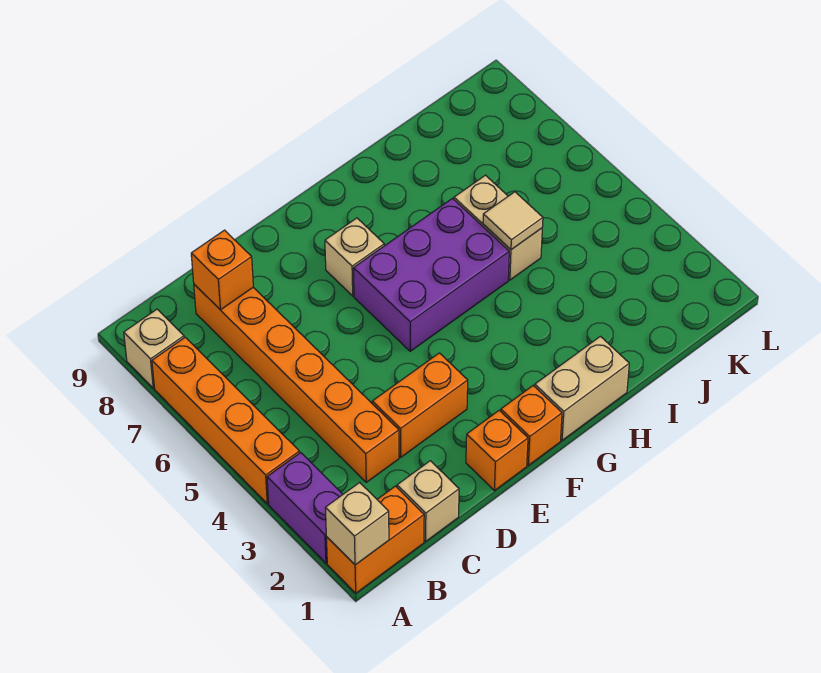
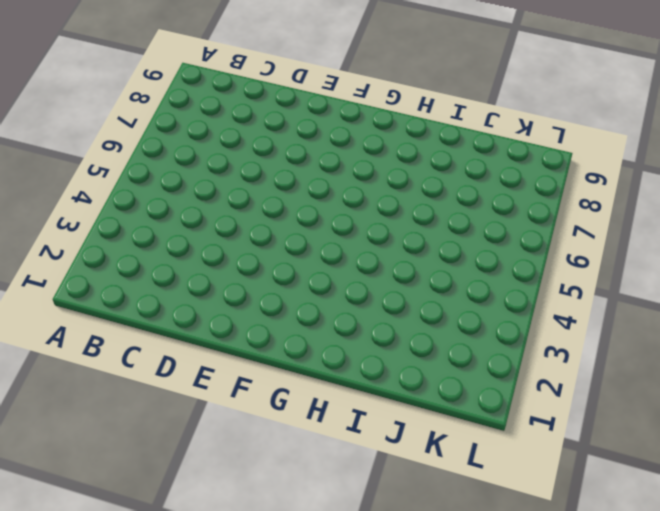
none -> orange 1x2 brick [326,486,424,593]
none -> purple 1x2 brick [267,453,343,563]
none -> orange 1x4 brick [152,337,299,504]

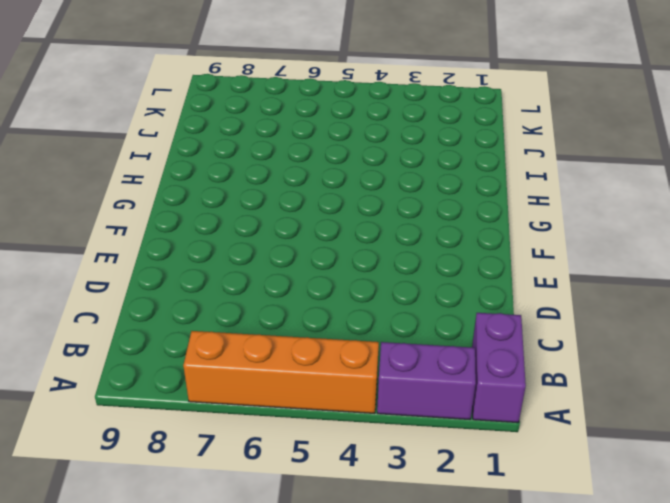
purple 1x2 brick [472,313,526,423] -> orange 1x2 brick [326,486,424,593]
none -> tan 1x1 brick [124,309,184,388]
none -> tan 1x1 brick [397,461,459,541]
none -> orange 1x6 brick [194,284,399,482]

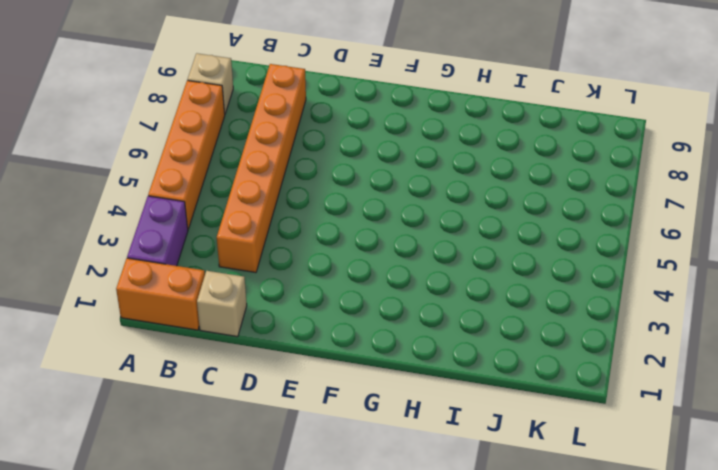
none -> orange 1x2 brick [372,353,468,457]
none -> orange 1x1 brick [466,410,528,491]
none -> orange 1x1 brick [501,386,562,465]

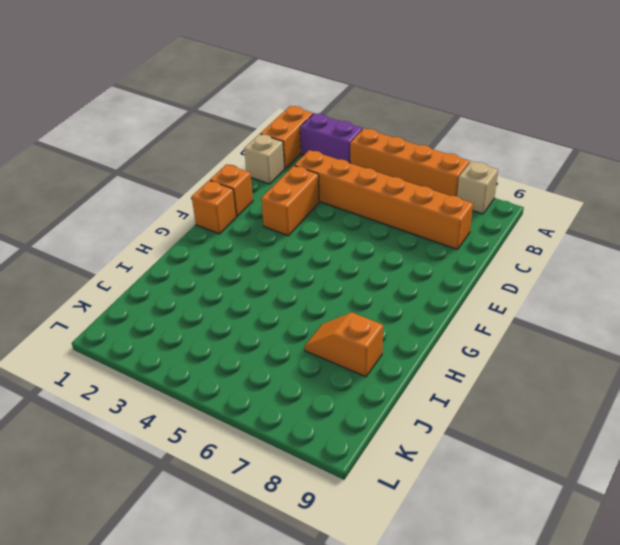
orange 1x2 slope [305,313,383,377] -> none
none -> purple 2x3 brick [353,198,509,351]
none -> tan 1x1 brick [325,218,384,296]
none -> tan 1x2 brick [535,336,629,440]

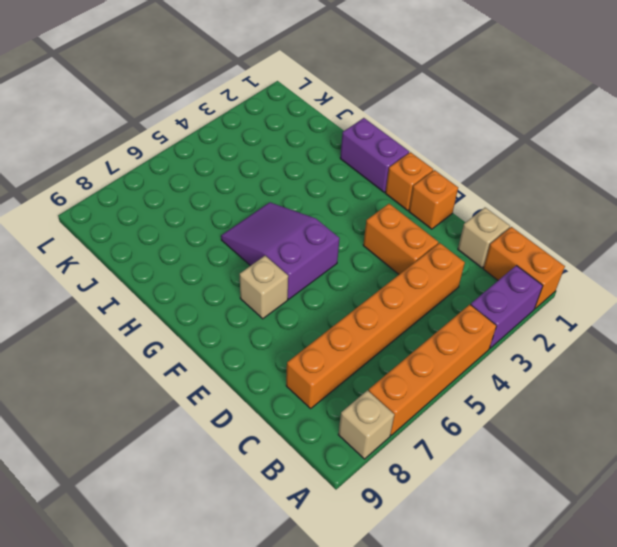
purple 2x3 slope [221,202,340,299] -> purple 2x3 brick [353,198,509,351]
purple 1x2 brick [340,118,409,192] -> tan 1x2 brick [535,336,629,440]
none -> tan 1x2 brick [454,175,542,280]
none -> tan 1x1 brick [325,483,389,565]
none -> orange 1x1 brick [191,230,253,310]

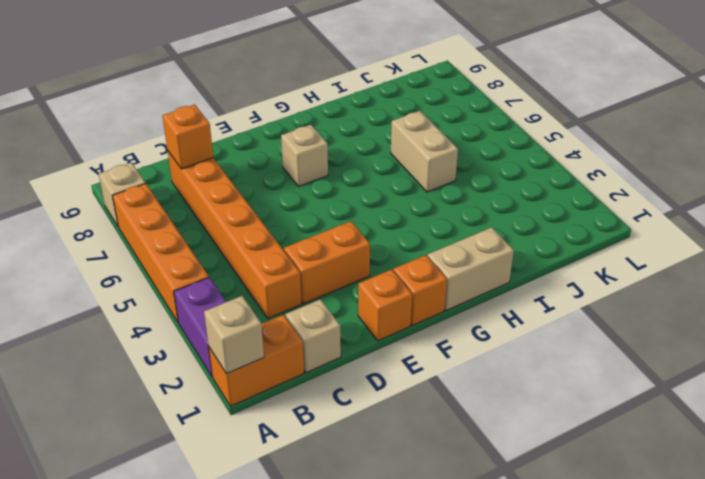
none -> purple 2x3 brick [353,198,509,351]
none -> tan 1x1 tile [483,192,543,250]

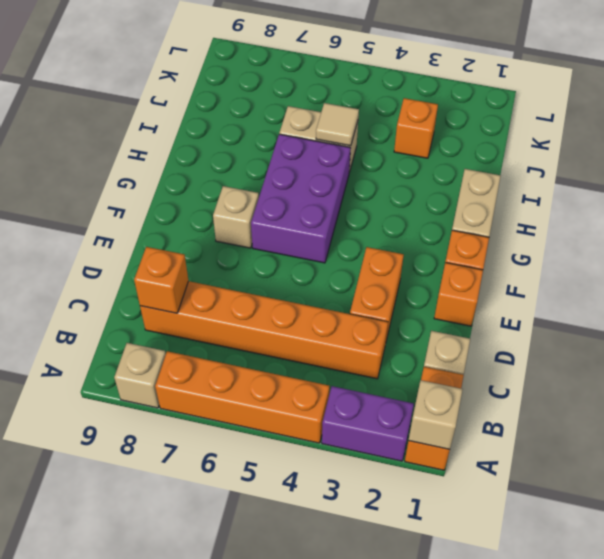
orange 1x1 brick [394,98,438,158] -> none

